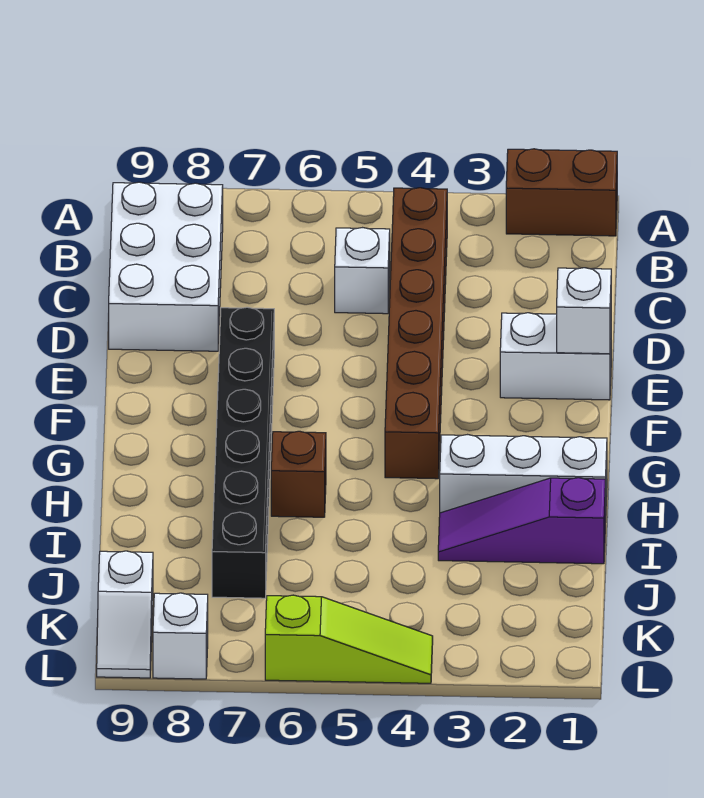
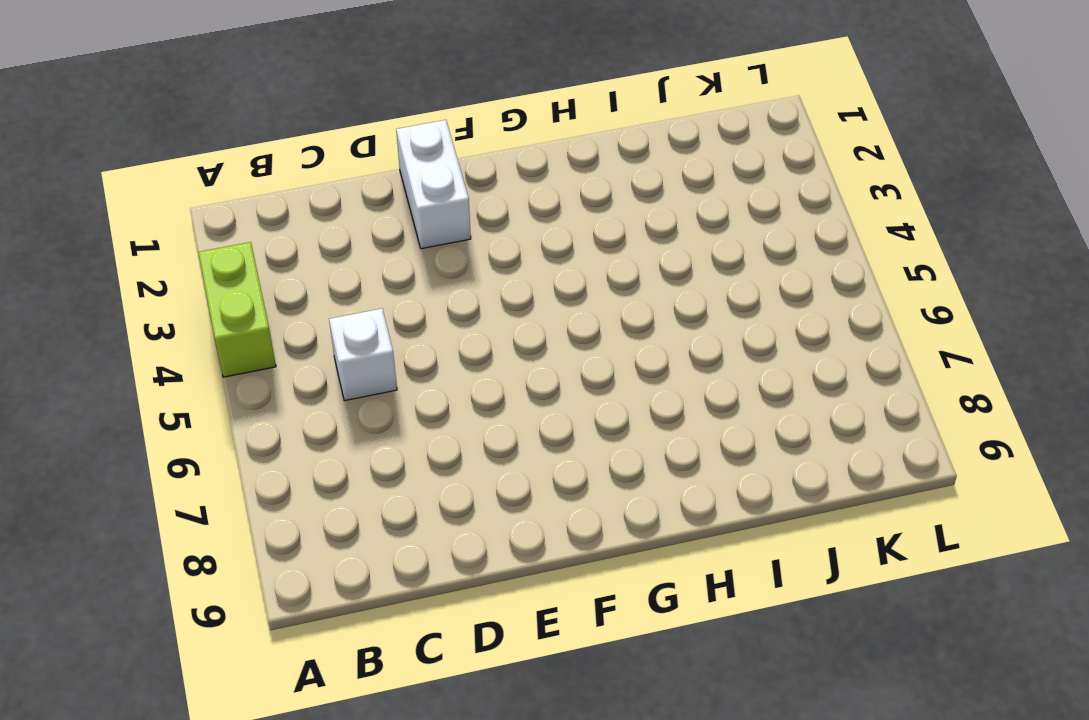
lime 1x2 brick [198,242,276,377] -> none
none -> brown 1x2 brick [506,149,617,236]
none -> brown 1x6 brick [385,188,447,479]
none -> white 2x3 brick [109,182,223,351]

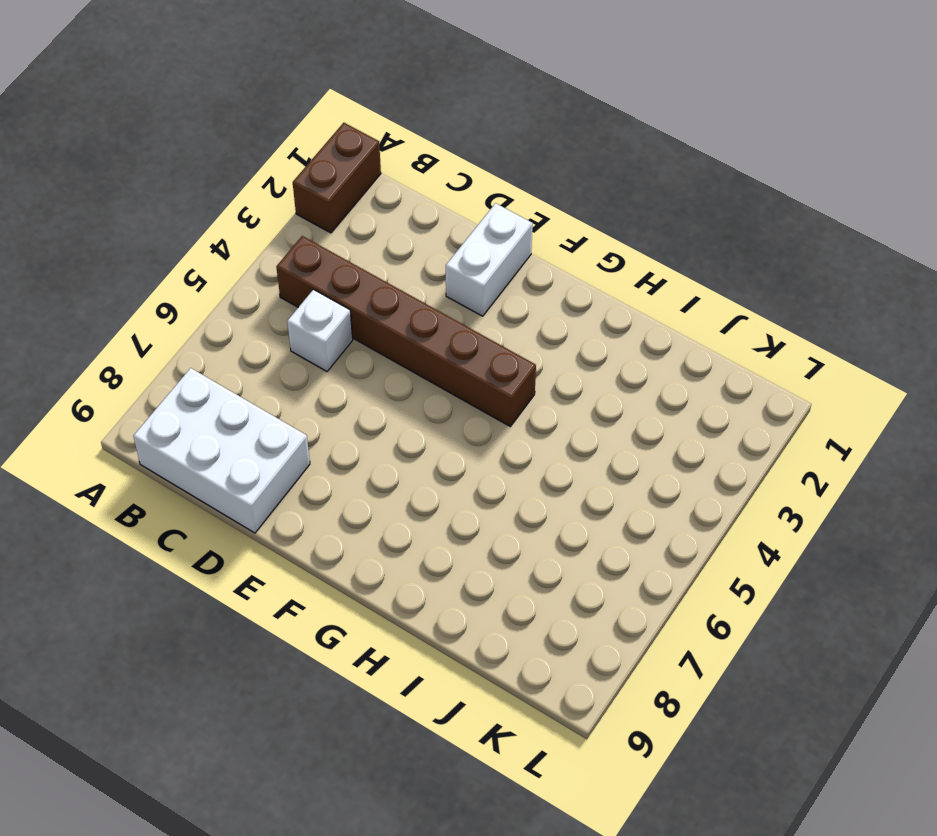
none -> black 1x6 brick [212,307,274,598]
none -> white 1x3 brick [440,435,607,522]
none -> brown 1x1 brick [271,431,326,517]

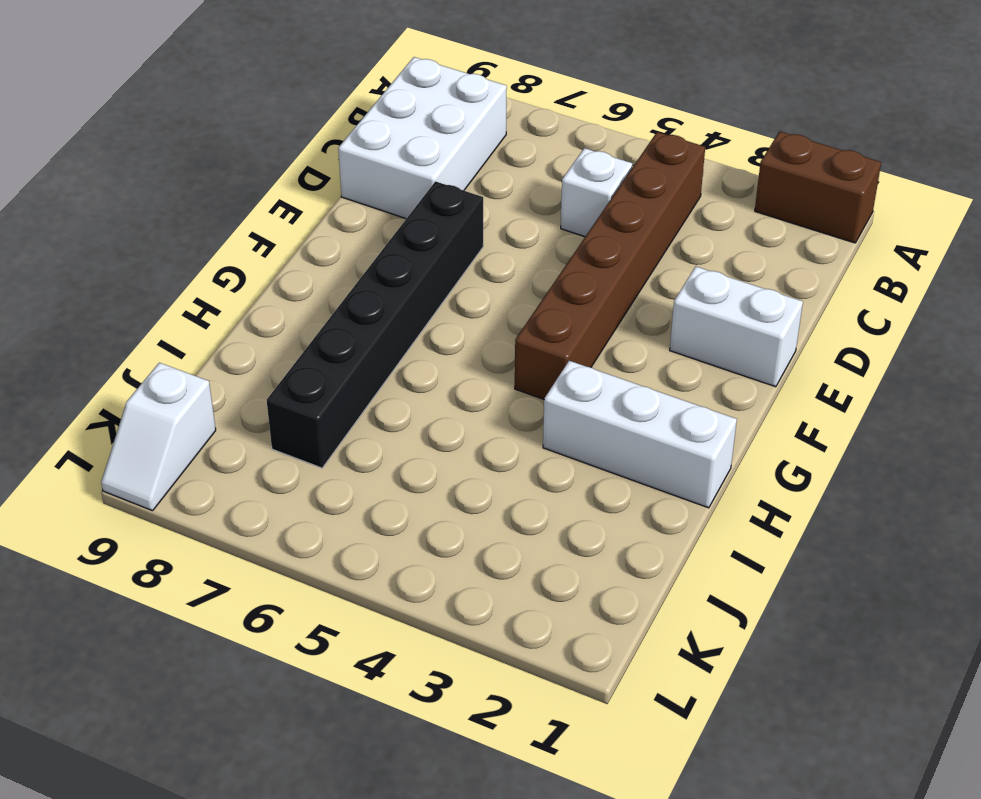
none -> brown 1x1 brick [271,431,326,517]
none -> purple 1x3 slope [438,478,605,564]
none -> lime 1x3 slope [265,595,433,683]

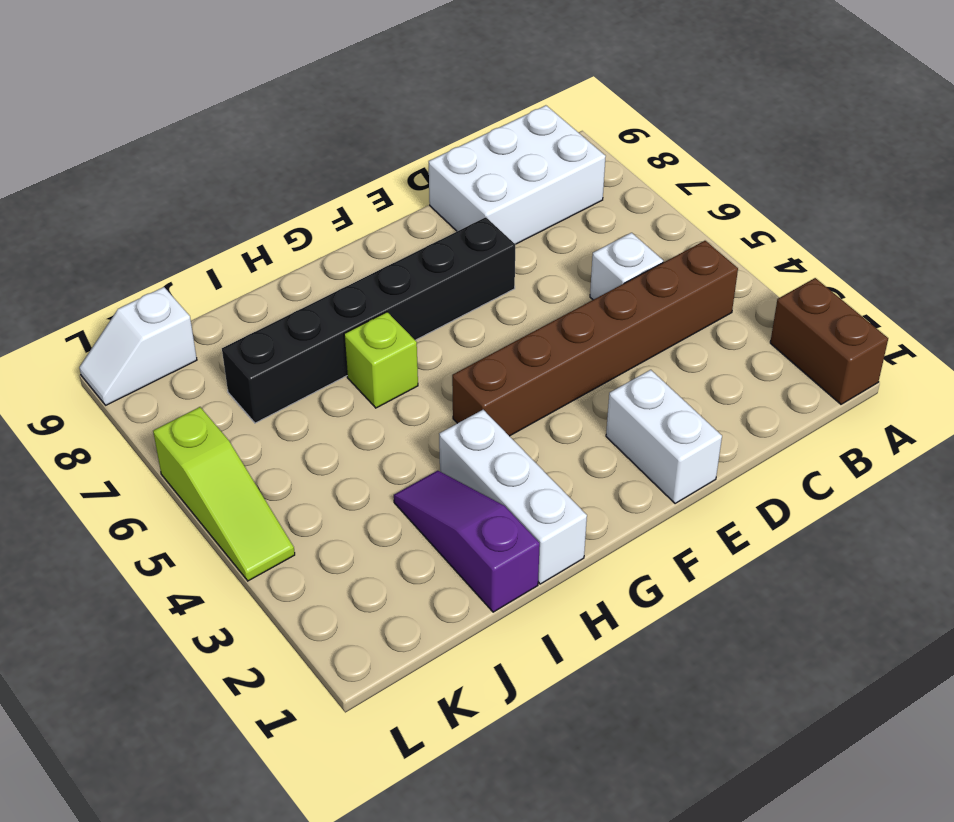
lime 1x1 brick [344,312,418,408] -> brown 1x1 brick [271,431,326,517]
none -> white 1x1 brick [153,593,208,679]
none -> white 1x1 brick [557,268,611,354]

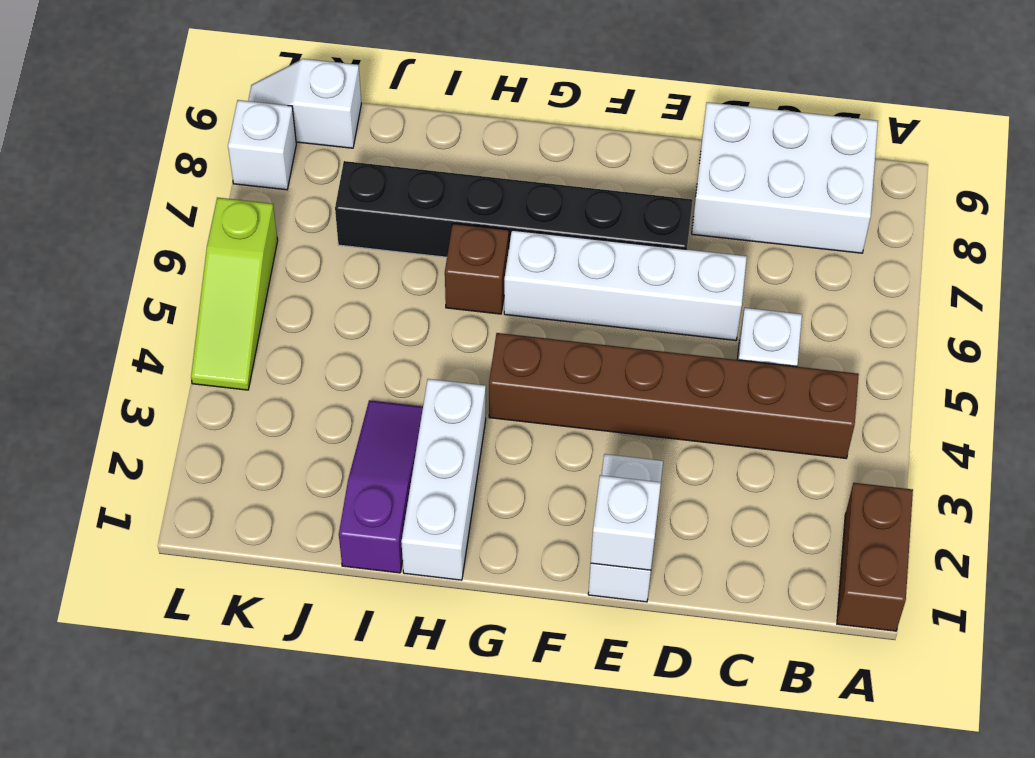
white 1x4 brick [504,230,747,340] -> none

